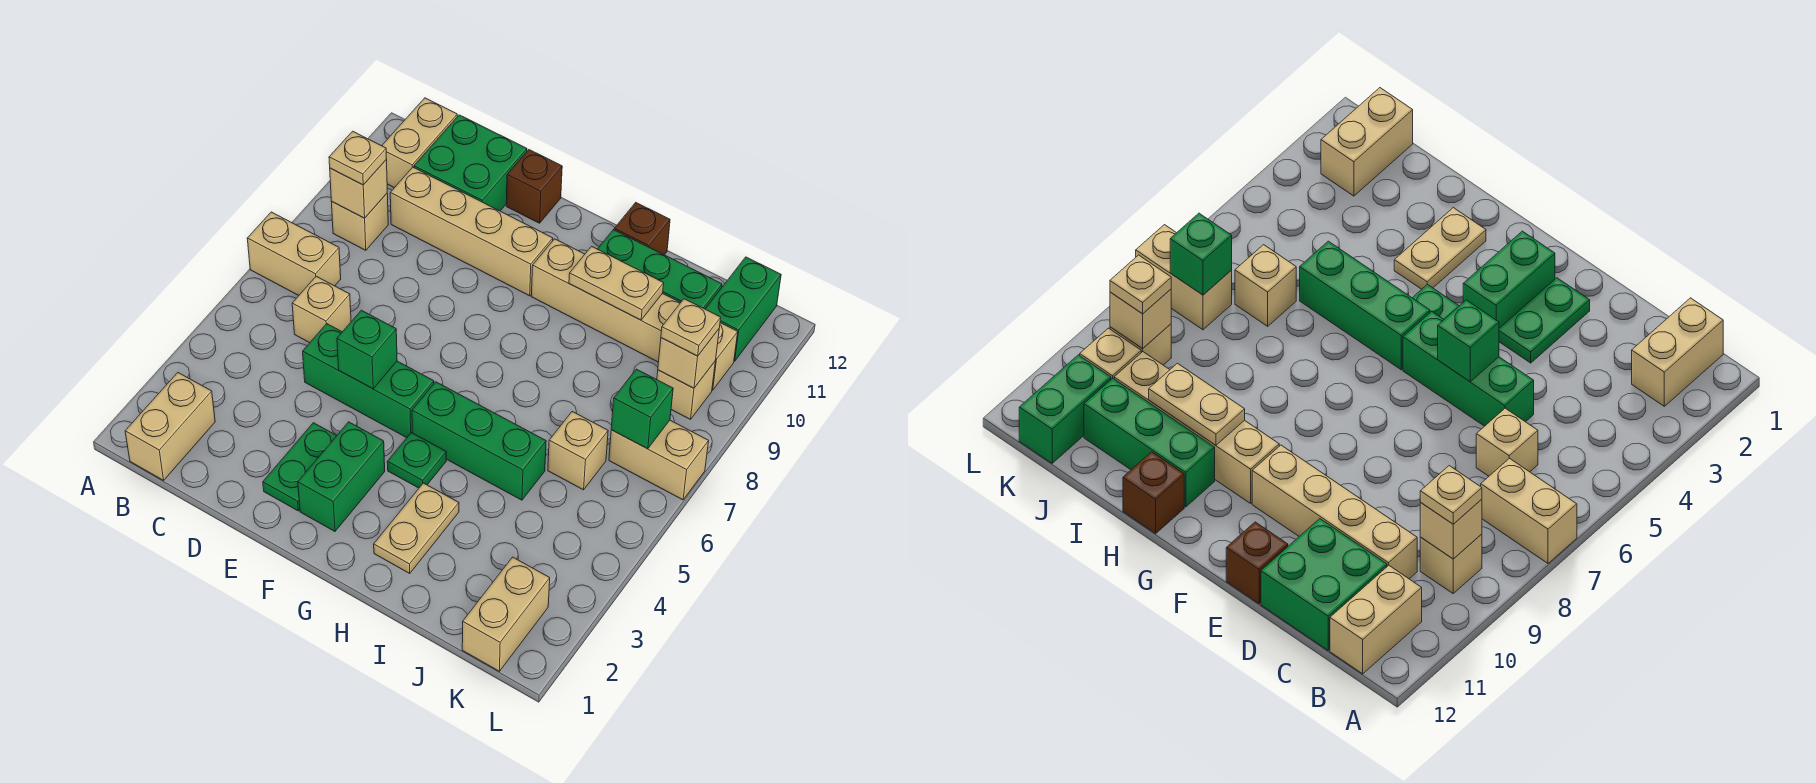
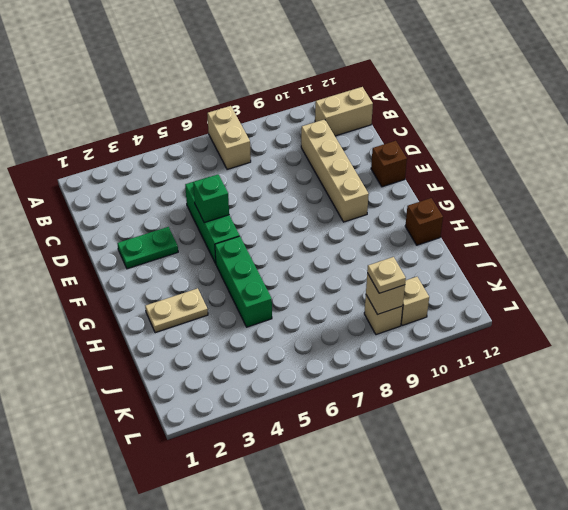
none -> tan 1x2 brick [125,373,215,480]
none -> tan 1x1 brick [332,194,388,250]
none -> tan 1x1 brick [292,276,351,343]
none -> green 2x2 brick [414,115,527,211]

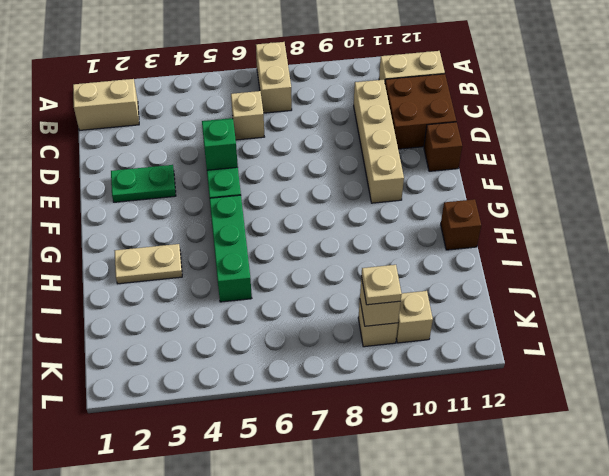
brown 2x2 brick [385,74,456,149] -> green 2x2 brick [414,115,527,211]
none -> tan 1x1 brick [332,194,388,250]
none -> green 1x2 brick [298,422,385,531]
none -> green 1x1 plate [387,433,446,488]
none -> tan 1x4 brick [531,239,681,362]

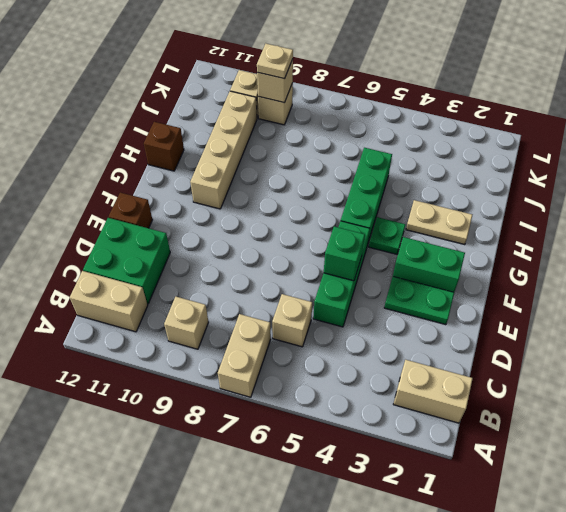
none -> tan 1x4 brick [390,167,553,296]
none -> green 1x3 brick [598,230,722,309]
none -> tan 1x1 brick [548,412,608,490]
none -> tan 1x2 brick [462,557,550,671]

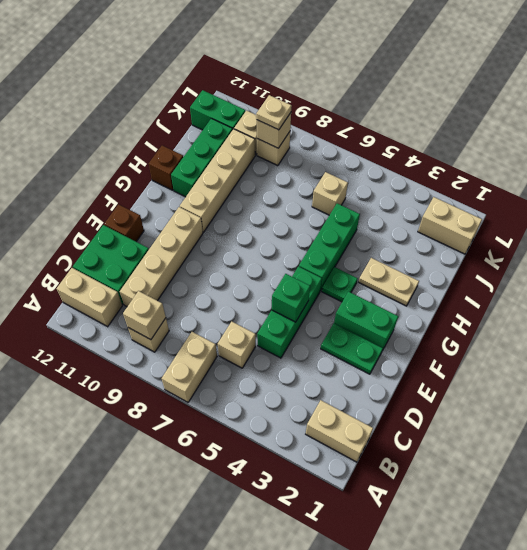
none -> tan 1x2 brick [609,420,709,500]
none -> tan 1x2 plate [569,246,664,320]
none -> green 1x1 brick [611,369,673,449]
none -> tan 1x1 plate [329,131,386,185]

